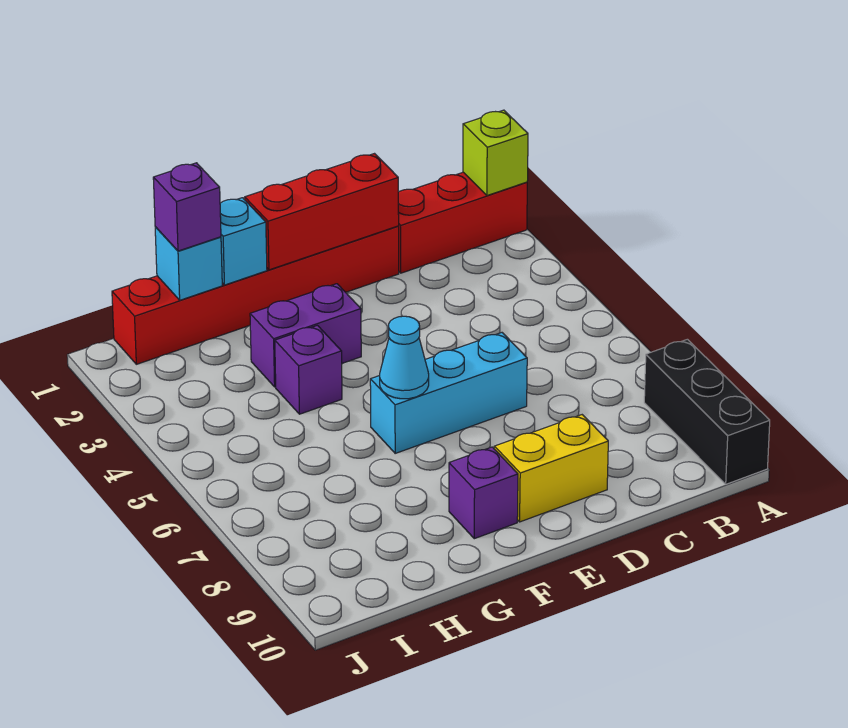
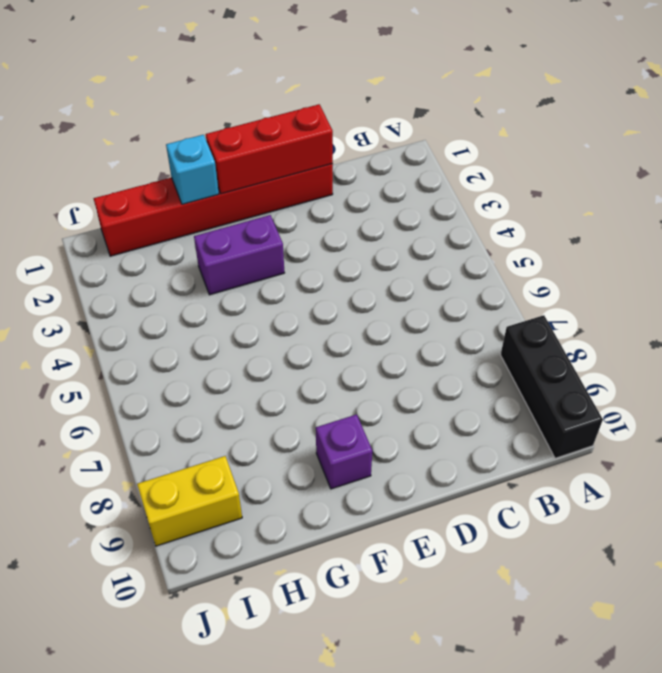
yellow 1x2 brick [137,456,242,546] -> yellow 1x2 brick moved to [494,415,608,522]
none -> red 1x3 brick [398,172,527,273]
none -> cyan 1x3 brick [370,333,527,453]
none -> purple 1x1 brick [275,325,342,414]

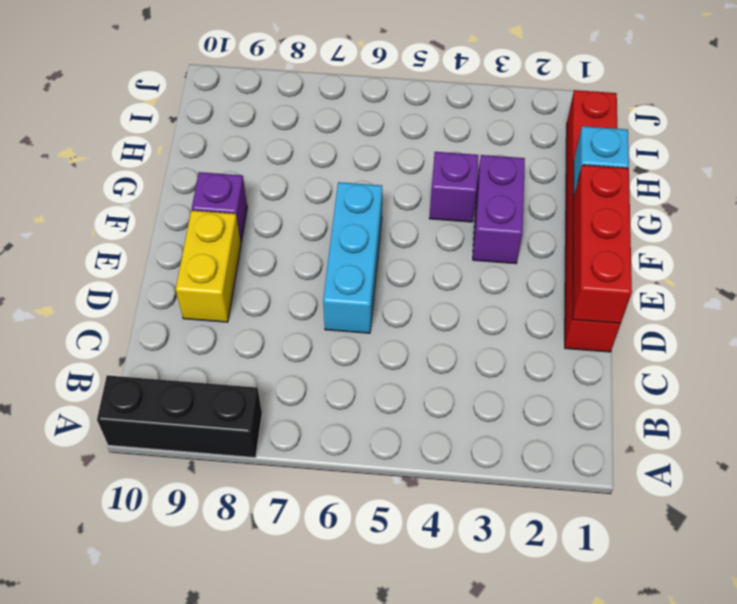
none -> red 1x3 brick [398,172,527,273]
none -> lime 1x1 brick [463,110,528,196]
none -> cyan 1x1 cone [380,316,429,399]

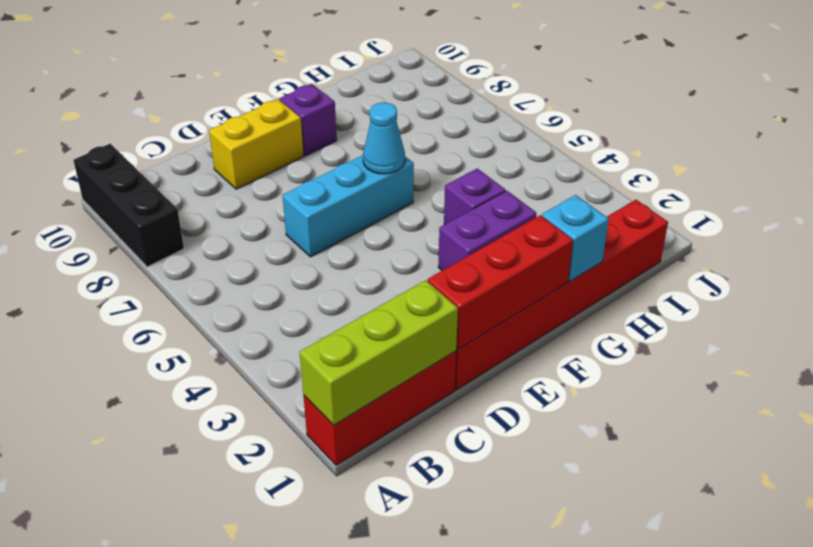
lime 1x3 brick [300,280,458,425] -> lime 1x1 brick [463,110,528,196]
none -> cyan 1x1 brick [155,227,222,300]
none -> purple 1x1 brick [153,163,221,251]

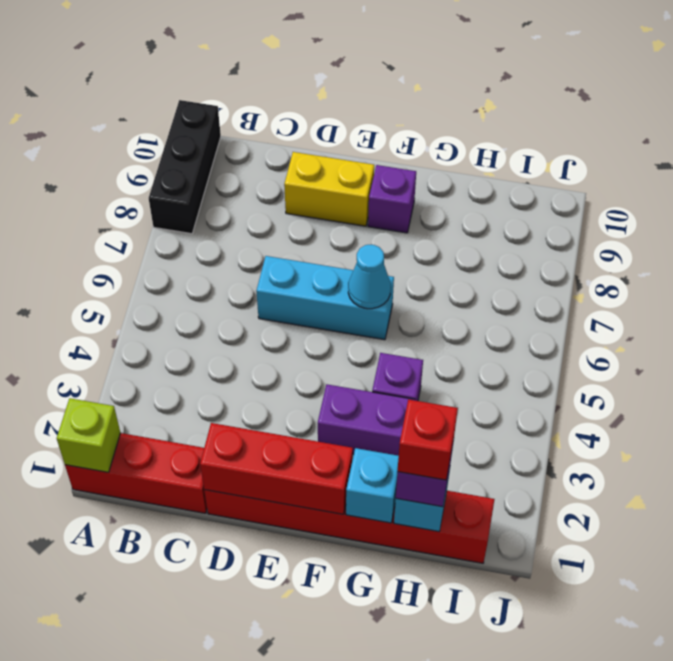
red 1x1 brick [398,399,458,480] -> none

